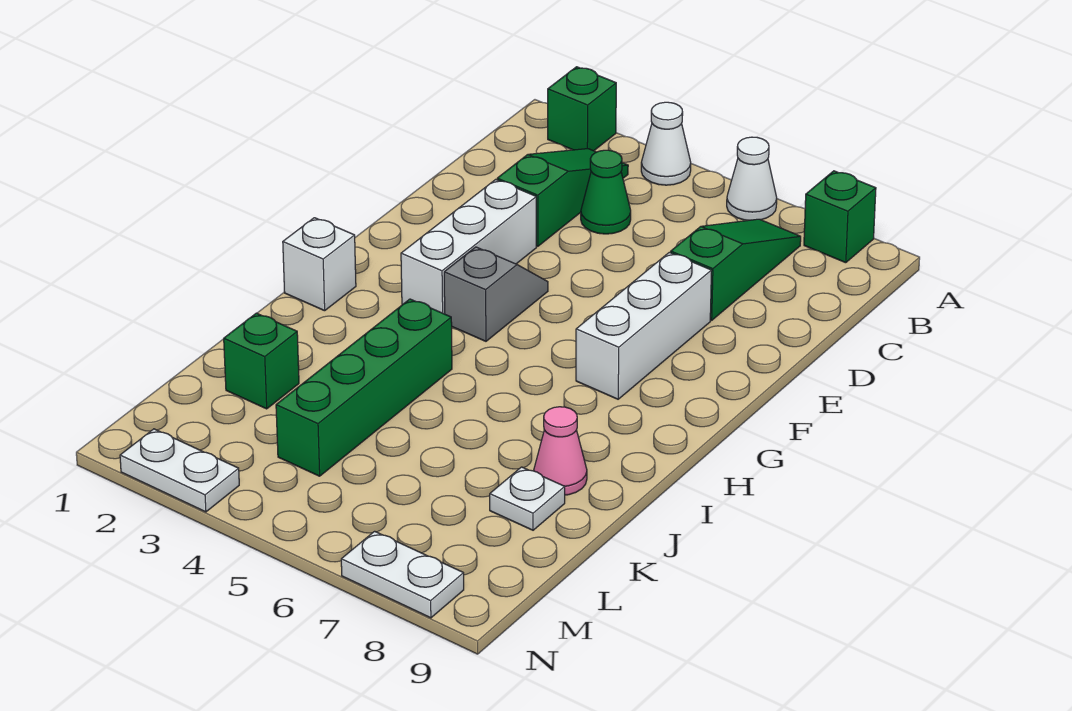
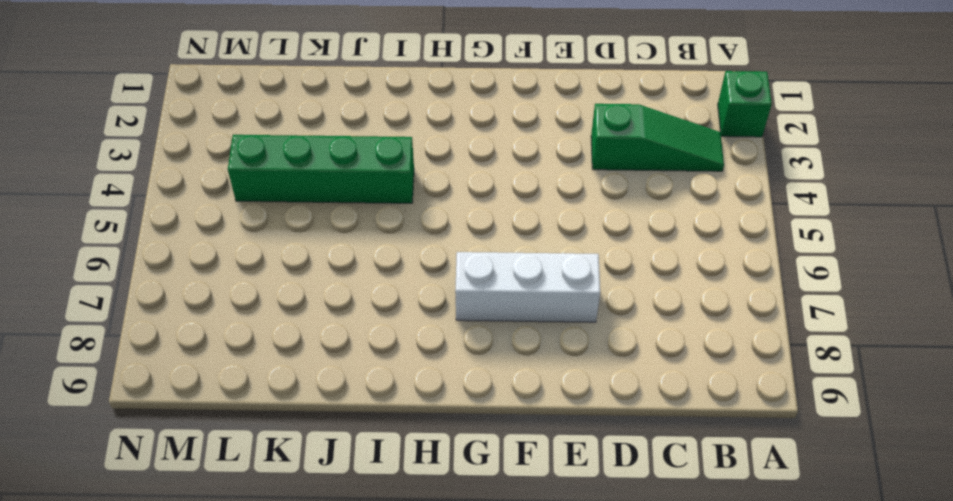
none -> white 1x1 cone [641,102,691,185]
none -> white 1x1 cone [727,137,777,220]
none -> green 1x1 brick [804,171,876,263]

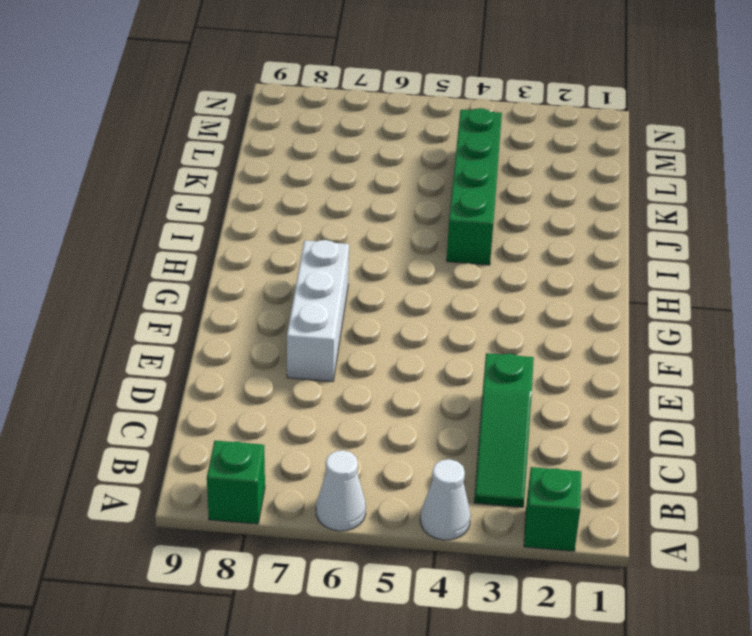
none -> green 1x3 slope [671,219,801,320]
none -> green 1x1 cone [581,150,631,234]
none -> white 1x3 brick [401,179,536,314]

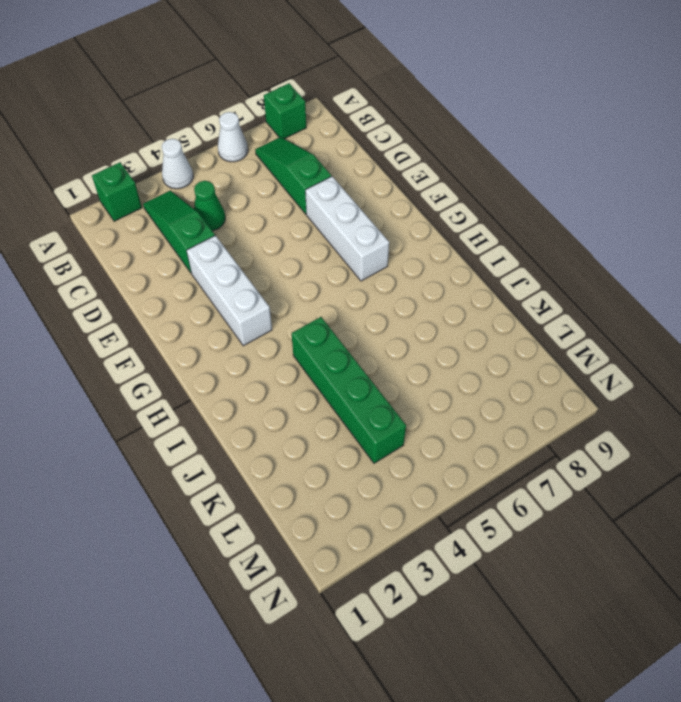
none -> grey 1x2 slope [444,247,548,341]
none -> white 1x1 brick [283,218,356,311]
none -> pink 1x1 cone [534,407,587,495]

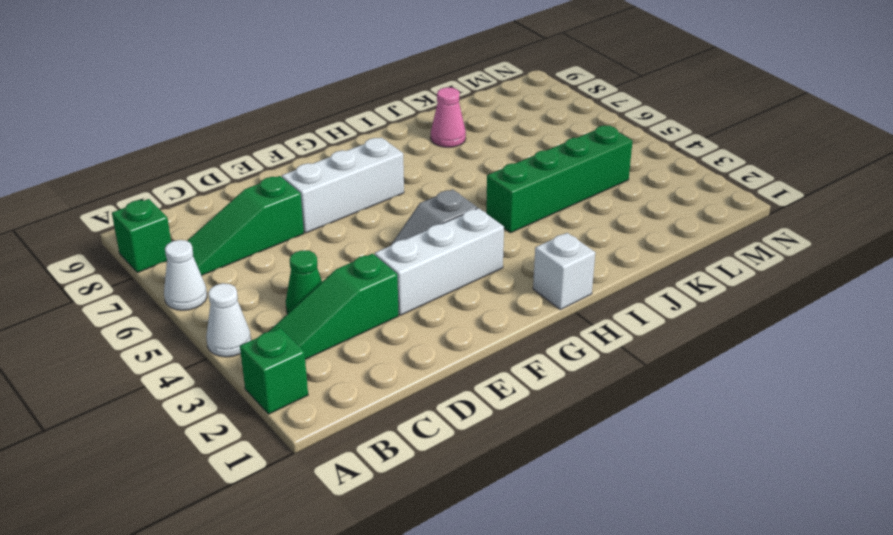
none -> green 1x1 brick [224,313,299,409]
none -> white 1x1 plate [490,467,565,530]
none -> white 1x2 plate [120,429,239,512]

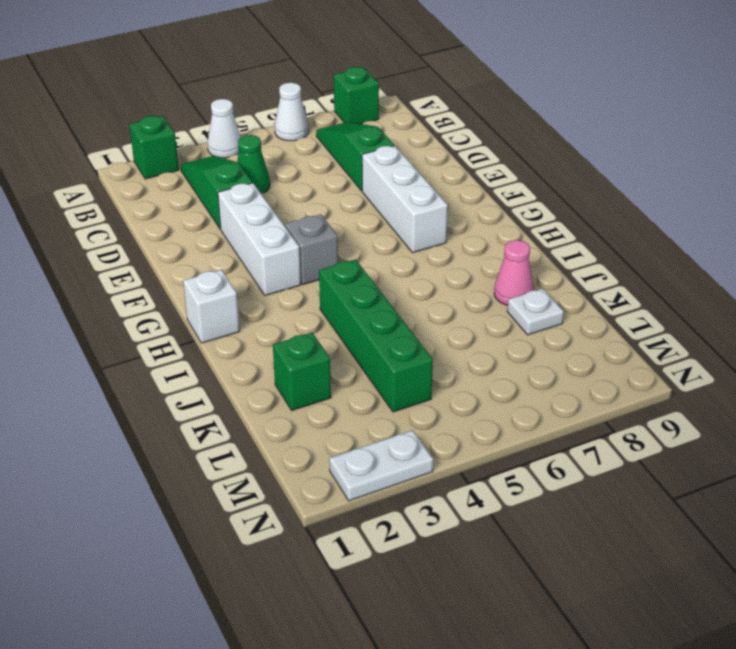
none -> white 1x2 plate [341,531,464,618]

